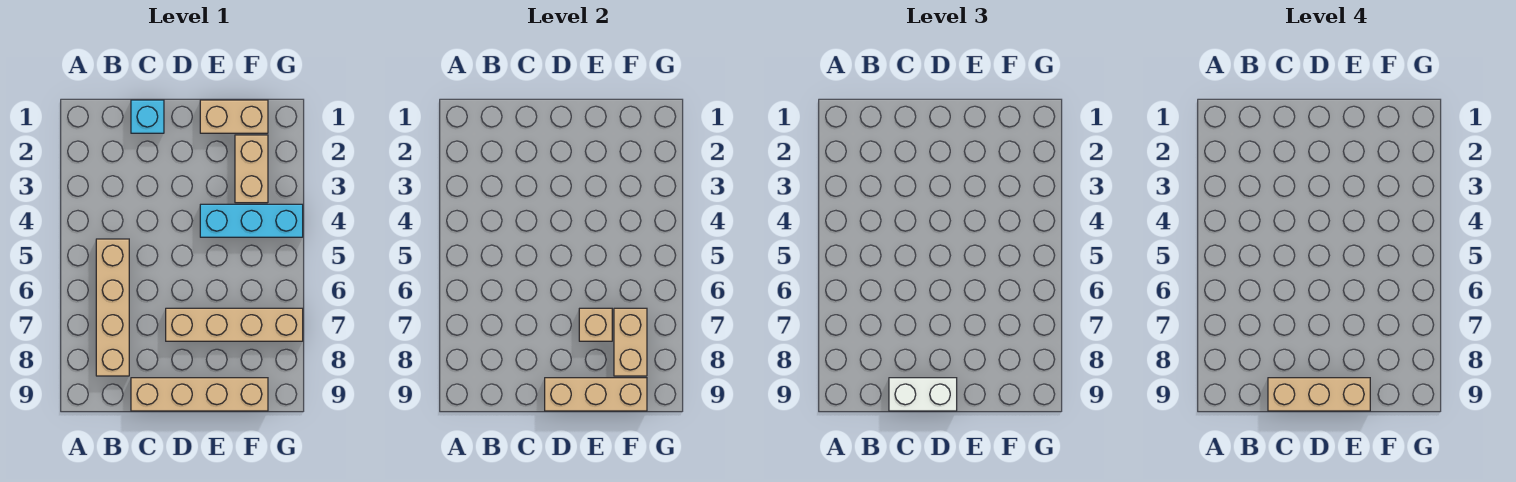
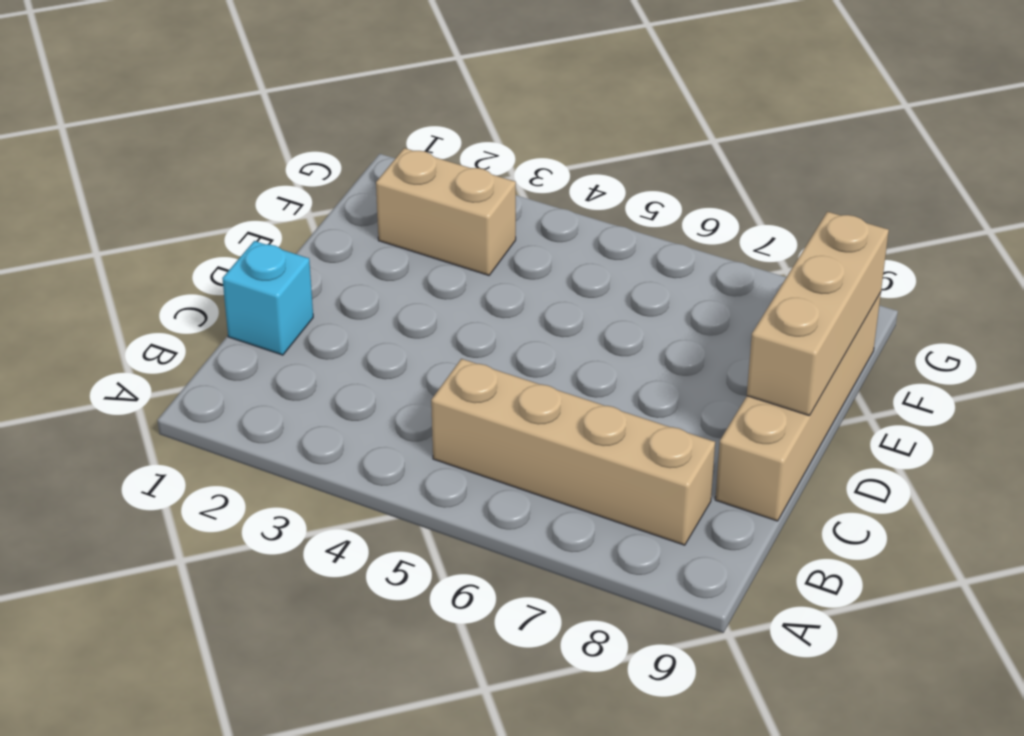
none -> tan 1x4 brick [166,308,303,341]
none -> tan 1x2 brick [200,100,268,133]
none -> cyan 1x3 brick [200,204,303,237]

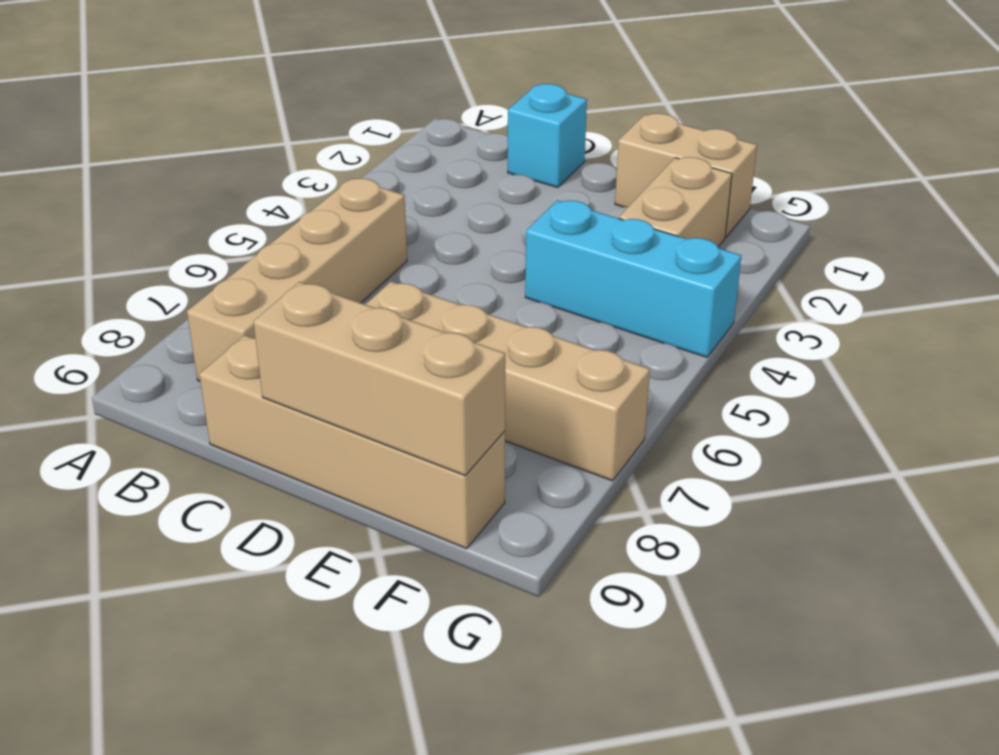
none -> tan 1x1 brick [579,308,612,341]
none -> tan 1x2 brick [614,308,647,376]
none -> white 1x2 brick [889,378,957,411]

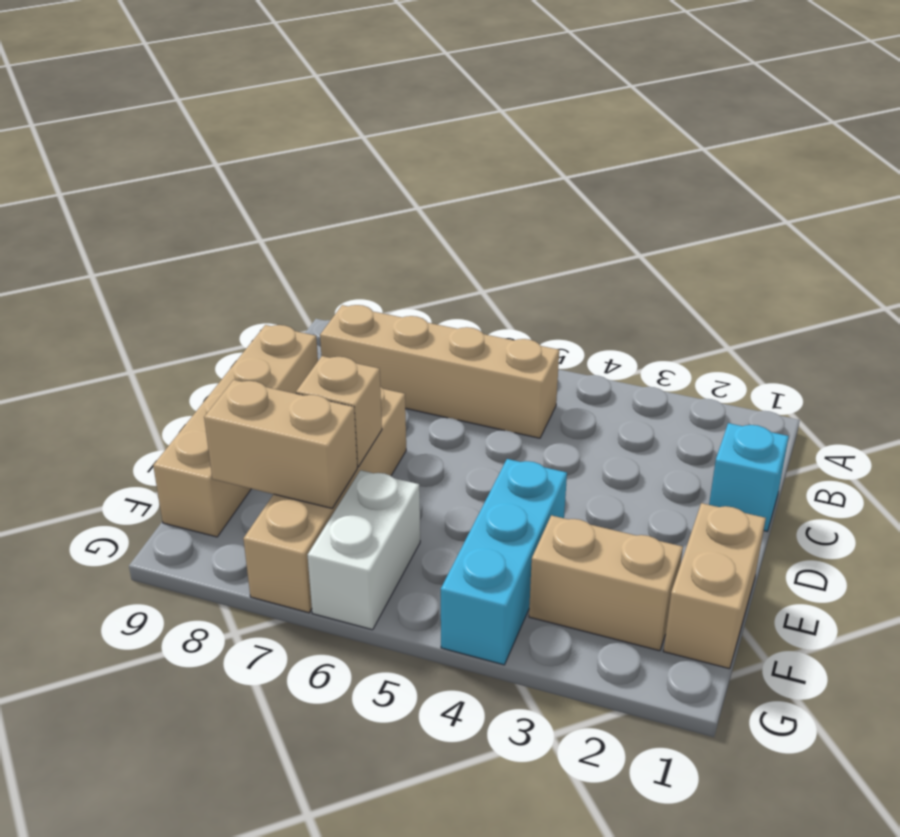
white 1x2 brick [308,470,420,630] -> white 1x2 brick moved to [889,378,957,411]
none -> tan 1x3 brick [545,378,647,411]
none -> tan 1x3 brick [1268,378,1370,411]

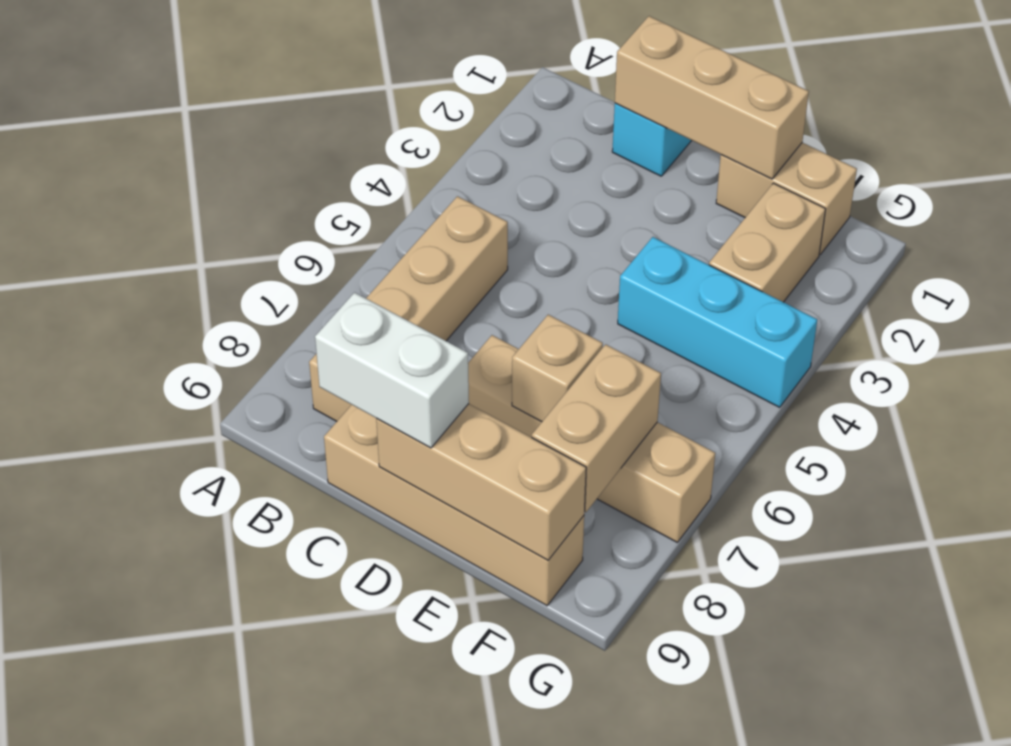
tan 1x3 brick [615,16,809,179] -> tan 1x3 brick moved to [1268,378,1370,411]

